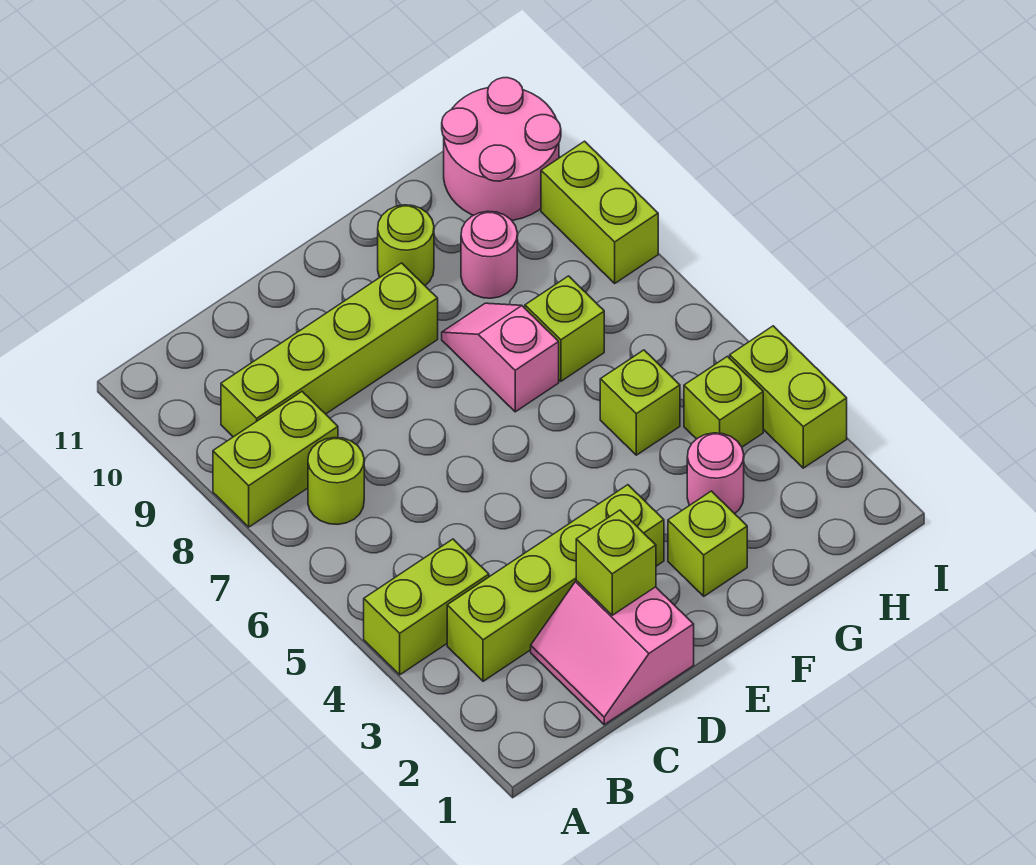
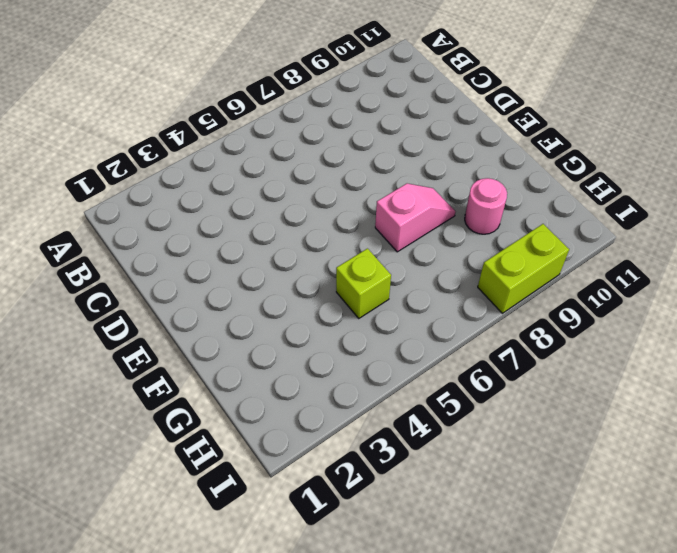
none -> lime 1x2 brick [364,539,489,675]
none -> lime 1x2 brick [213,392,338,527]
none -> lime 1x4 brick [447,485,664,681]

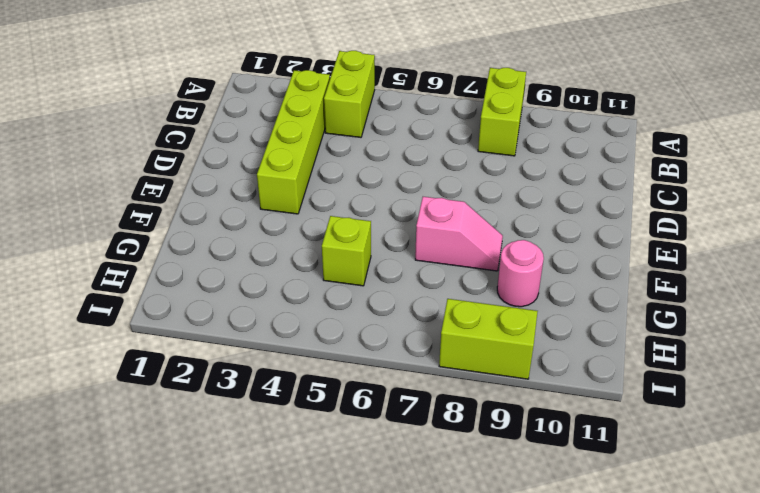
none -> lime 1x1 round brick [308,438,364,525]
none -> lime 1x4 brick [221,263,438,437]
none -> pink 2x2 slope [531,581,694,725]

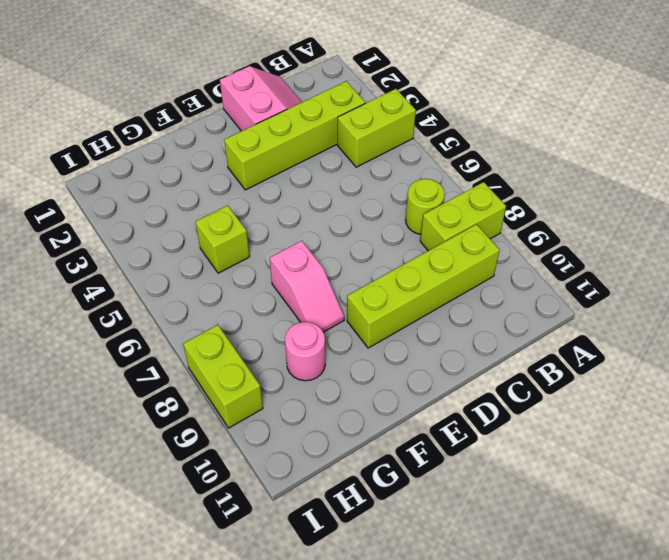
none -> lime 1x1 brick [668,491,747,596]
none -> lime 1x1 round brick [378,205,434,285]
none -> pink 1x1 round brick [687,433,744,514]

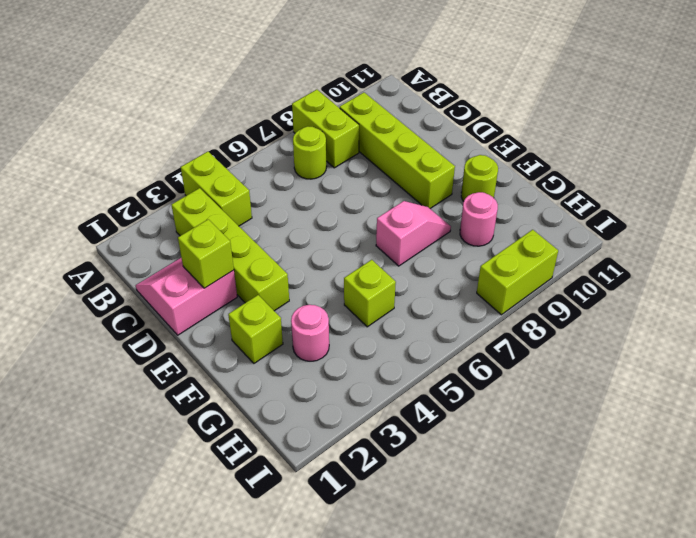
none -> lime 1x1 brick [525,276,604,381]
none -> lime 1x1 brick [684,356,763,447]
none -> pink 2x2 round brick [442,78,561,220]

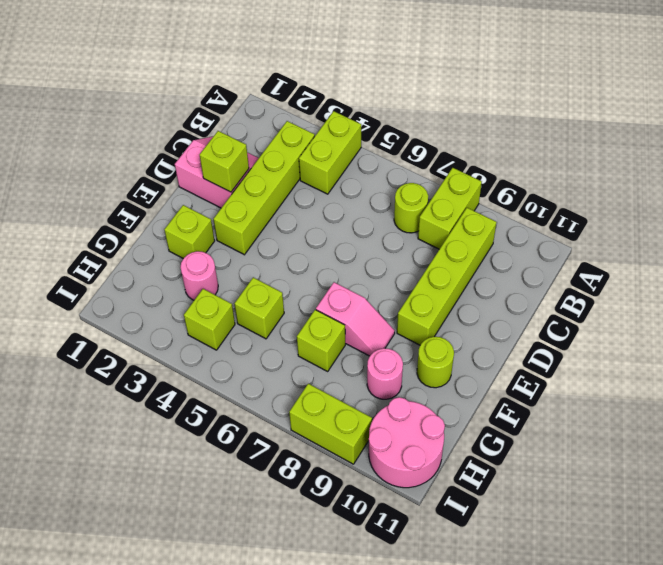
none -> lime 1x2 brick [730,326,847,468]

